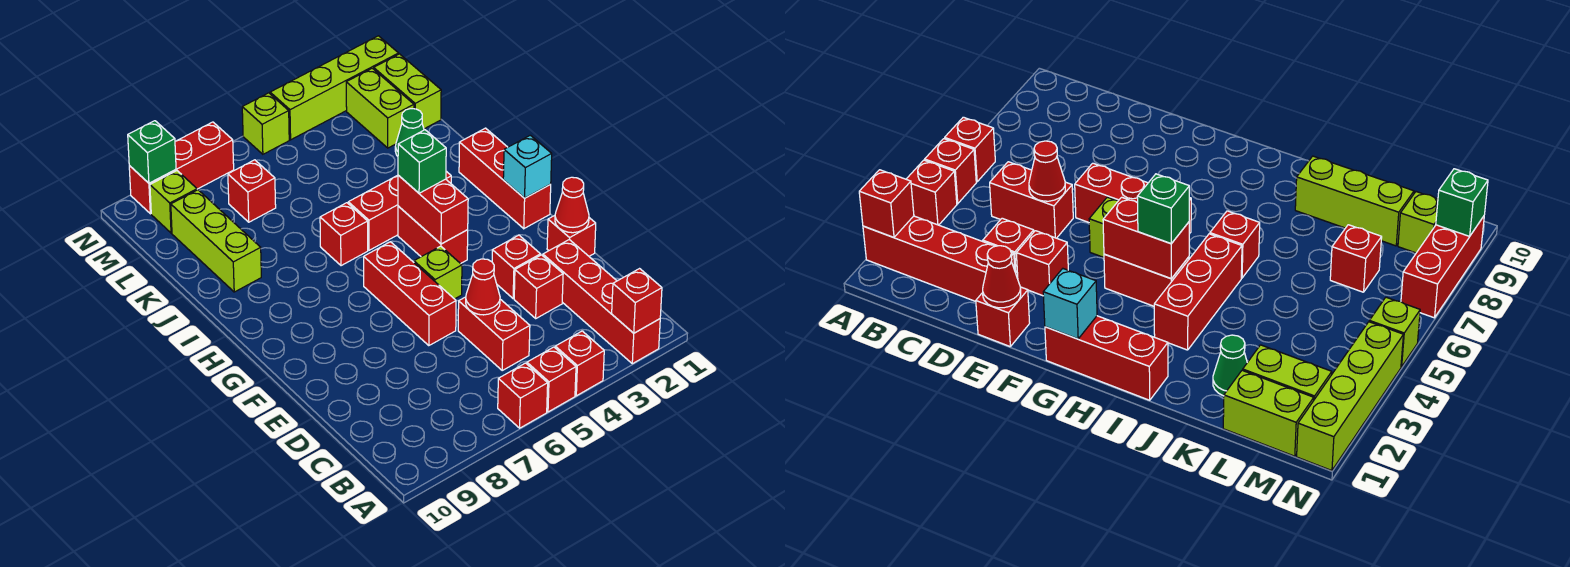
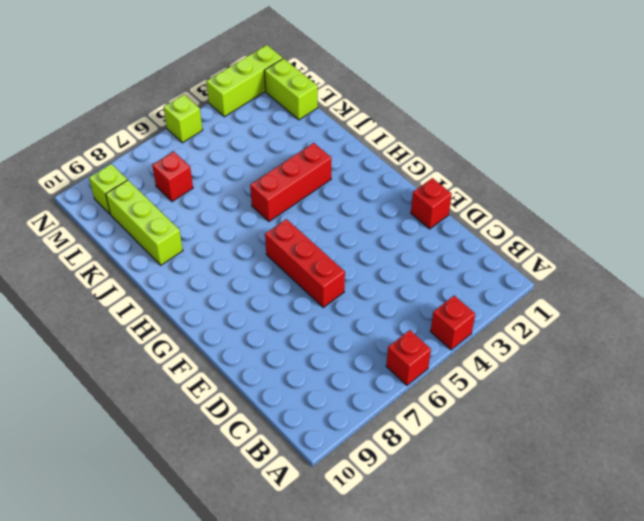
lime 1x3 brick [206,45,283,117] -> lime 1x4 brick [270,36,399,140]
none -> red 1x4 brick [543,240,660,364]
none -> red 1x1 brick [527,347,576,412]
none -> red 1x2 brick [458,297,530,370]
none -> red 1x1 brick [514,255,563,318]

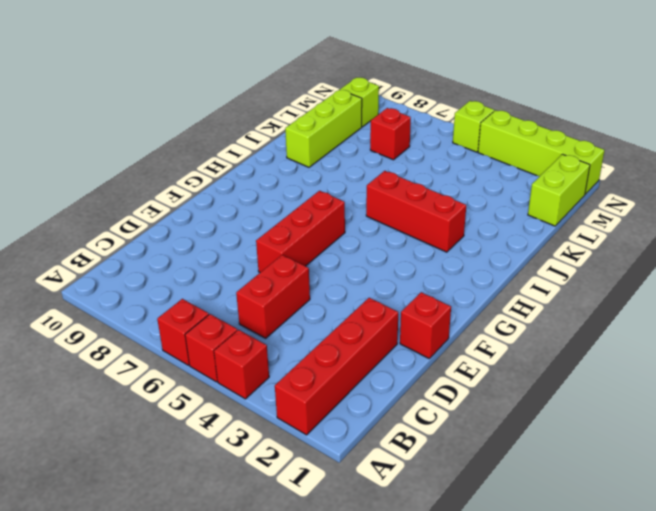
none -> red 1x1 brick [514,255,563,318]
none -> red 1x1 brick [492,235,540,298]
none -> lime 1x1 brick [414,246,462,299]
none -> red 1x3 brick [459,128,551,229]

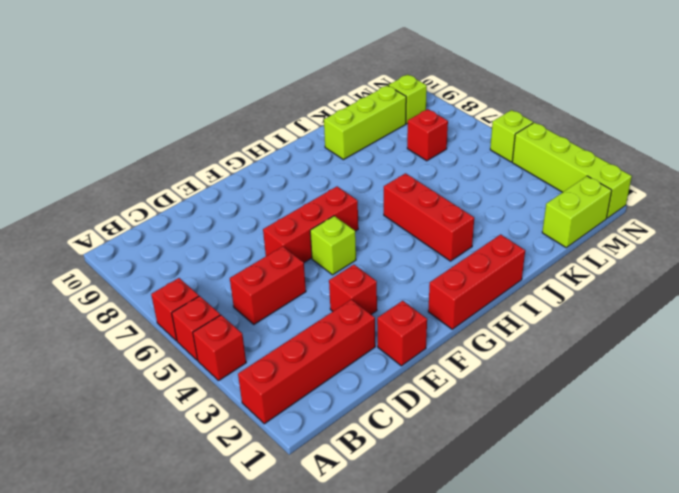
none -> red 1x1 brick [514,255,563,318]
none -> red 1x2 brick [398,206,468,264]
none -> red 1x1 brick [320,203,368,266]
none -> green 1x1 cone [395,109,424,156]

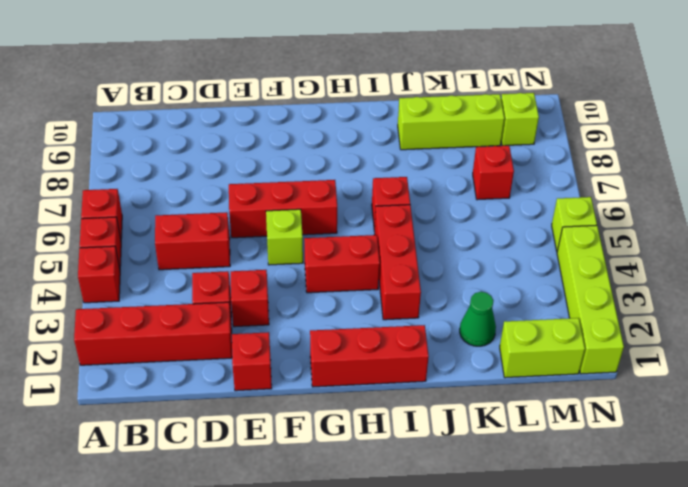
none -> lime 1x2 brick [346,68,414,148]
none -> red 1x3 brick [129,122,234,214]
none -> red 1x1 brick [612,269,662,333]
none -> red 1x1 cone [466,259,500,315]

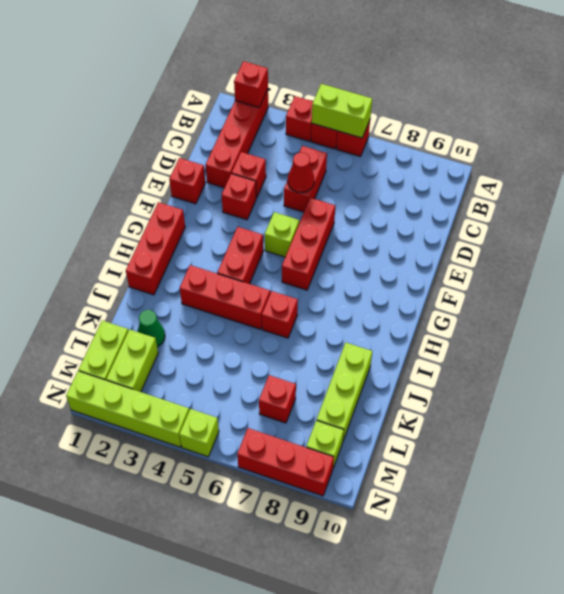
lime 1x2 brick [312,84,372,138] -> none
none -> red 1x1 cone [555,177,589,233]
none -> cyan 1x1 brick [503,135,552,198]
none -> red 1x2 brick [398,175,468,244]
none -> green 1x1 brick [128,121,176,183]

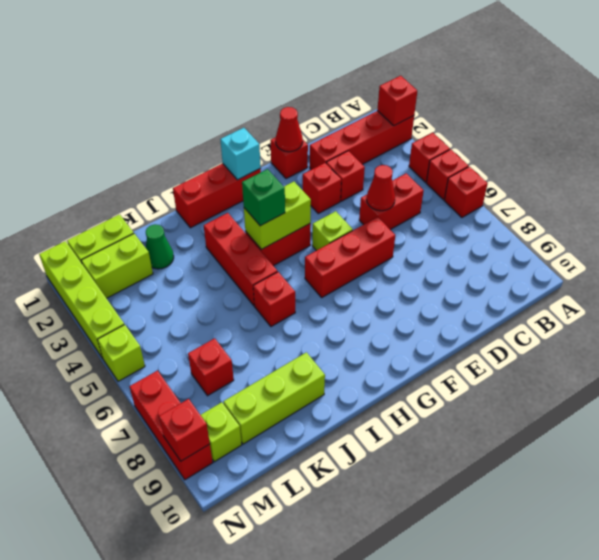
lime 1x2 brick [244,182,311,249] -> red 1x2 brick [398,175,468,244]
red 1x1 brick [159,399,210,461] -> green 1x1 brick [128,121,176,183]

